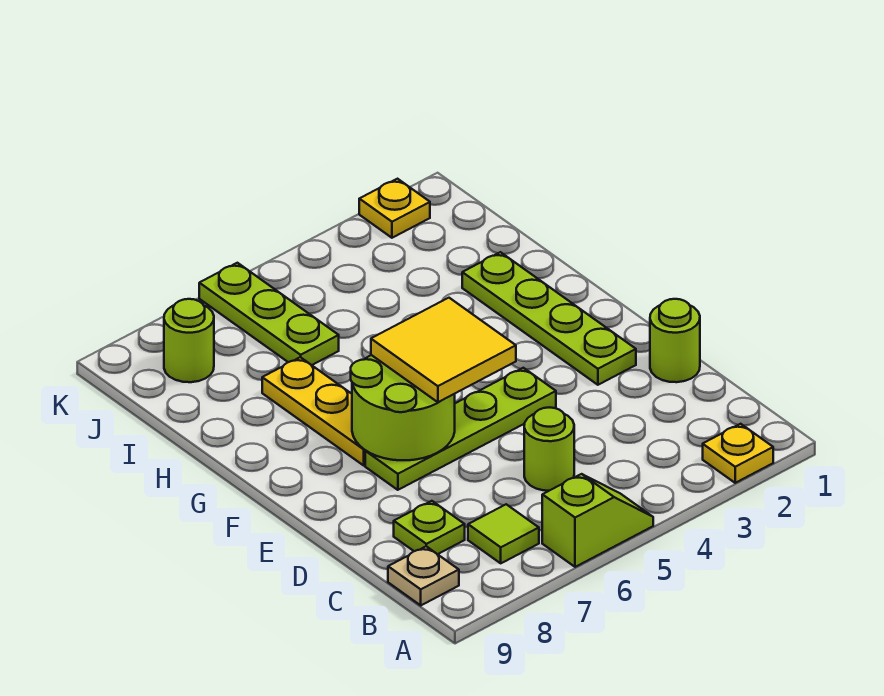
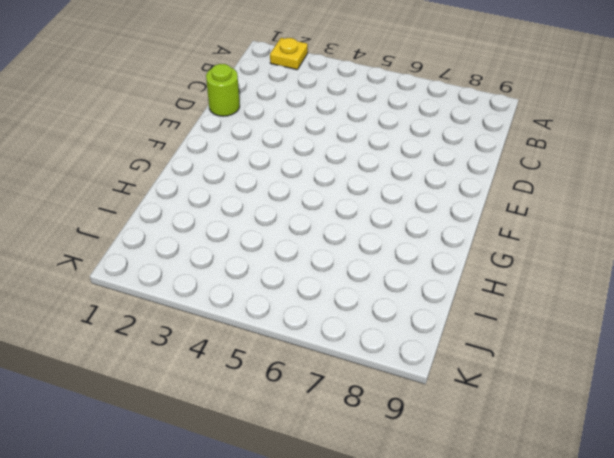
none -> lime 1x2 slope [542,474,653,567]
none -> lime 1x1 tile [468,504,539,563]
none -> tan 1x1 plate [388,546,459,605]

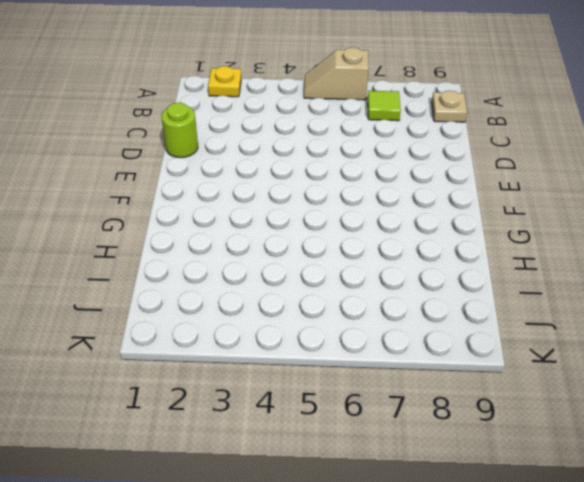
tan 1x2 slope [304,48,368,100] -> lime 1x2 slope [542,474,653,567]
none -> lime 1x1 round brick [524,407,574,491]
none -> lime 1x1 plate [394,501,465,554]
none -> lime 1x4 plate [462,252,636,385]

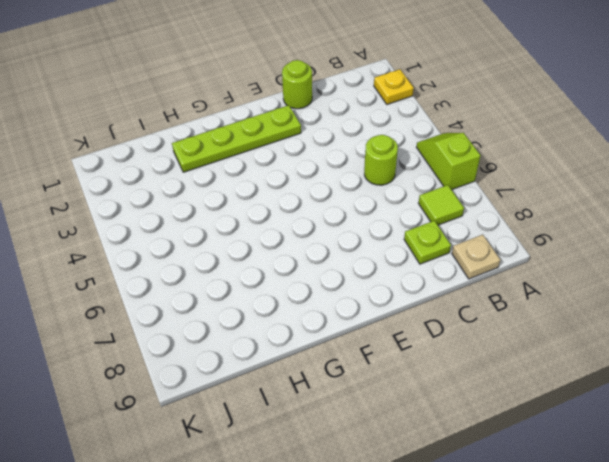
none -> lime 1x4 plate [365,368,556,490]
none -> yellow 1x3 plate [262,357,366,465]
none -> lime 1x3 plate [199,263,339,365]

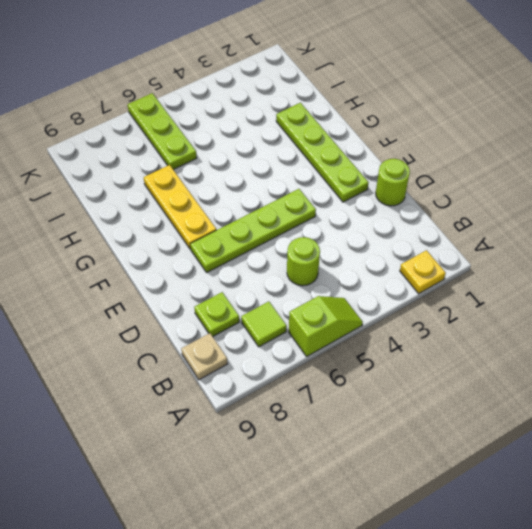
none -> lime 1x1 round brick [164,299,214,382]
none -> yellow 1x1 plate [359,179,430,238]
none -> lime 2x2 round brick [351,355,455,460]

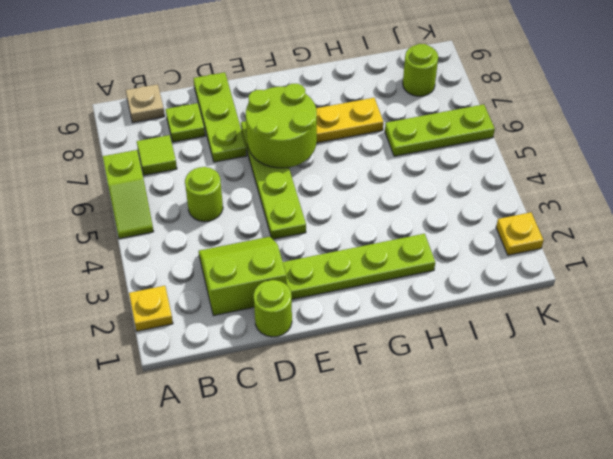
lime 2x2 slope [199,237,287,316] -> none
lime 1x3 plate [193,72,247,162] -> none
none -> yellow 2x2 tile [371,298,516,402]

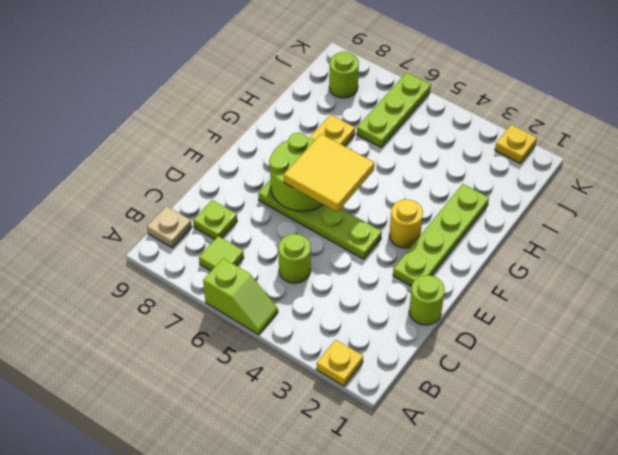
yellow 1x1 round brick [389,199,423,248] -> none

